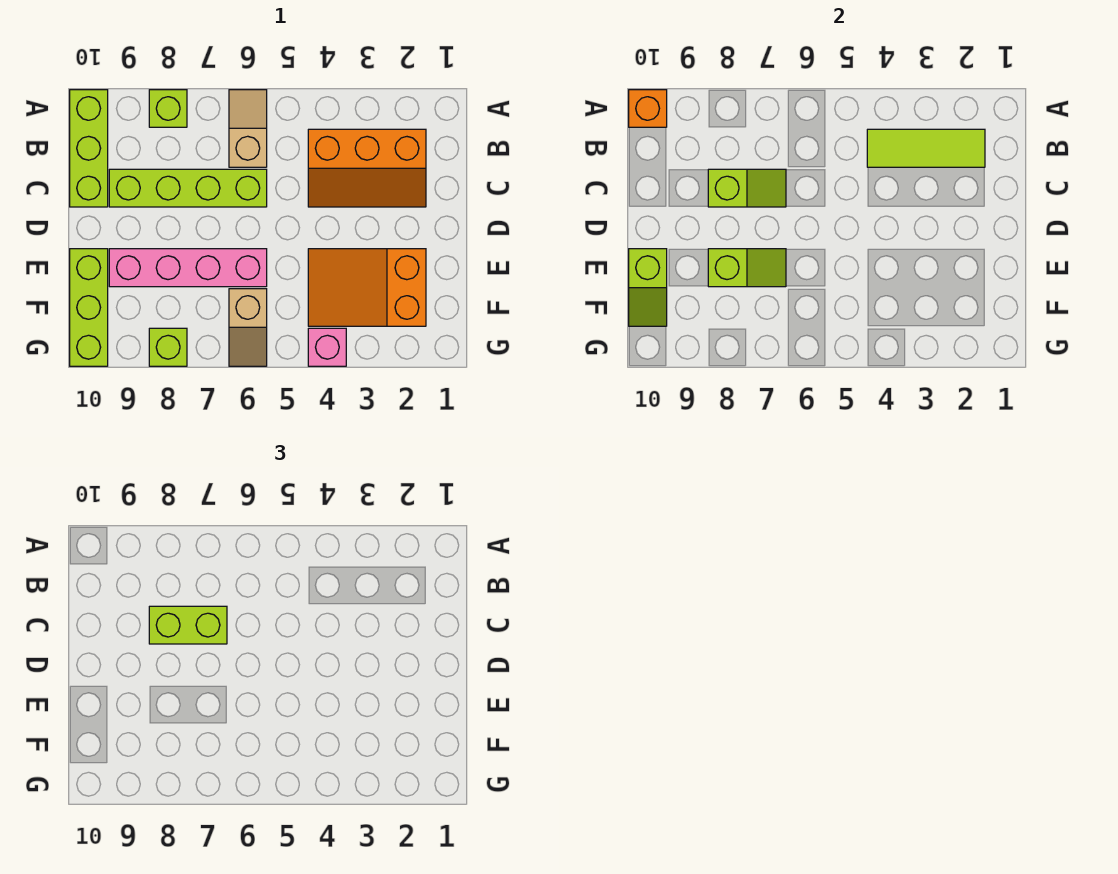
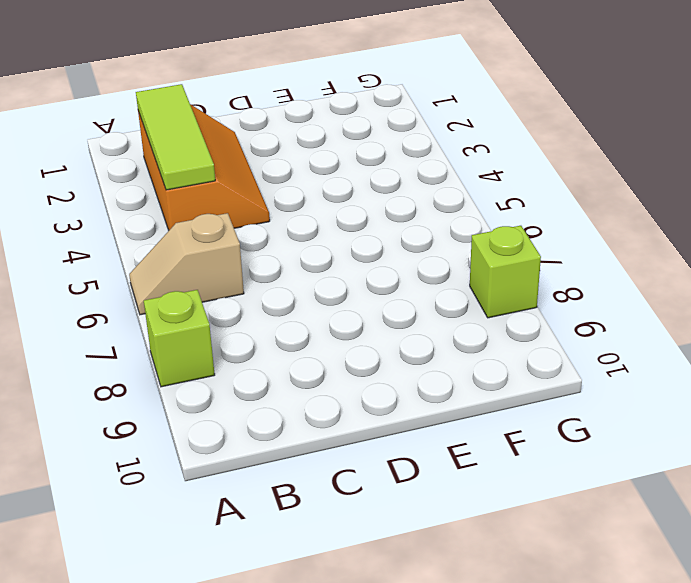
none -> lime 1x3 brick [70,90,108,207]
none -> lime 1x4 brick [109,169,267,207]
none -> orange 2x3 slope [308,249,426,326]

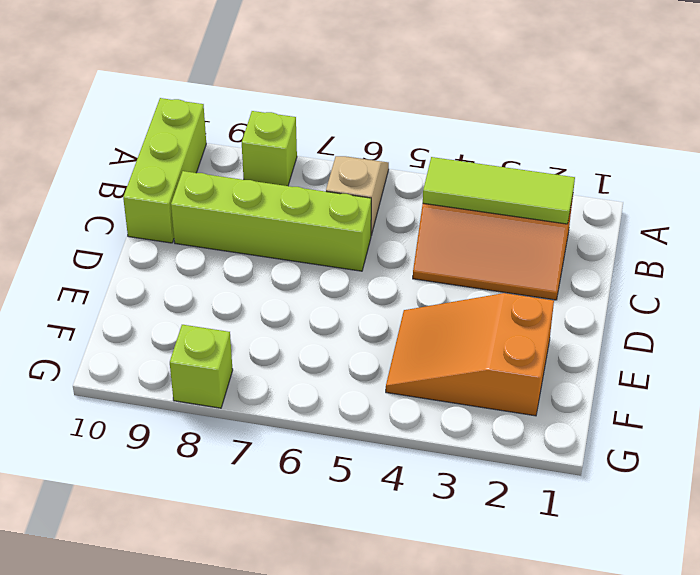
none -> pink 1x4 brick [109,249,267,287]
none -> lime 1x3 brick [70,249,108,366]
none -> tan 1x2 slope [229,289,267,366]

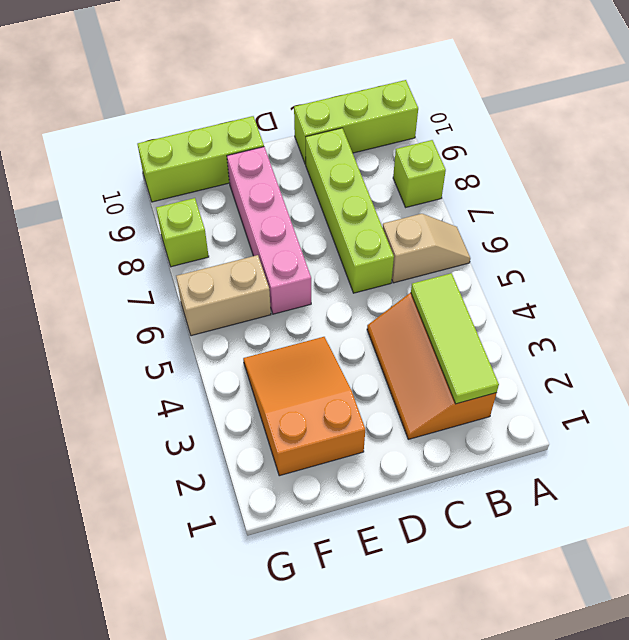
tan 1x2 brick [176,255,271,336] -> tan 1x2 slope [229,289,267,366]
none -> pink 1x1 brick [308,328,346,366]
none -> orange 1x1 brick [629,90,667,127]
none -> lime 1x2 slope [708,169,786,207]

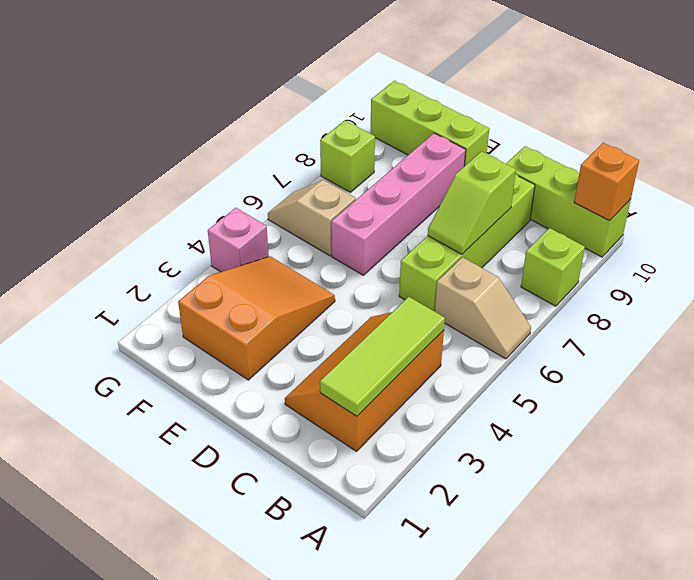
none -> lime 1x2 slope [708,249,786,287]
none -> lime 1x2 slope [629,249,667,326]
none -> lime 1x2 brick [149,606,227,644]

